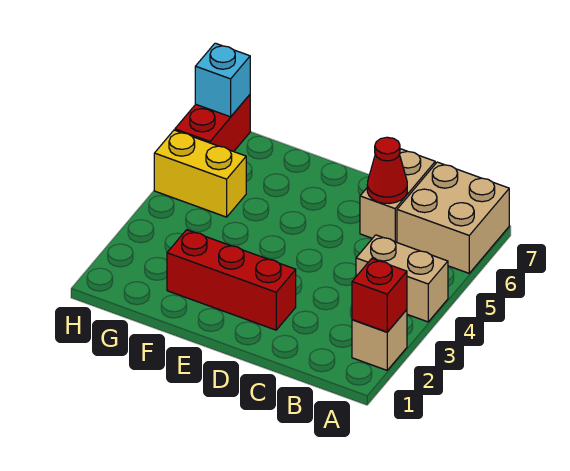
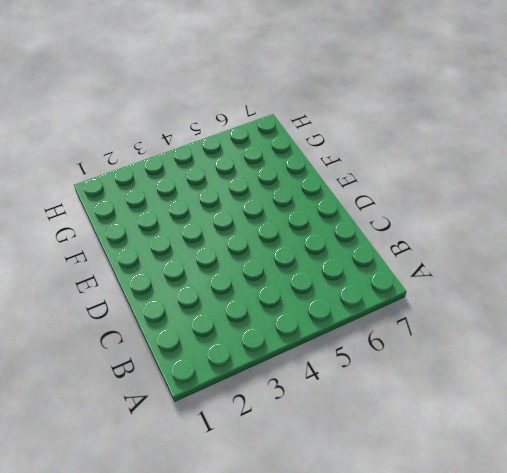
none -> tan 1x1 brick [352,310,407,370]
none -> tan 1x2 brick [356,235,448,322]

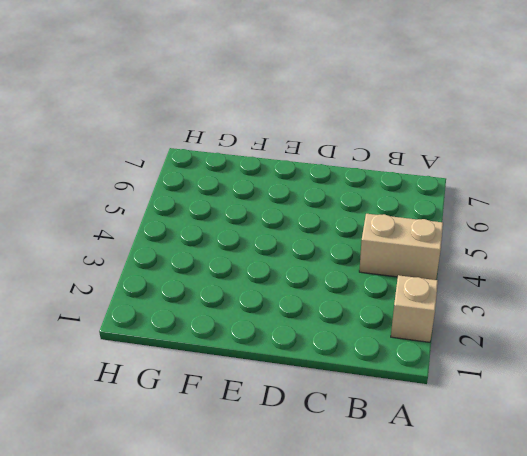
none -> tan 2x2 brick [397,162,509,273]
none -> tan 1x2 brick [360,149,435,242]

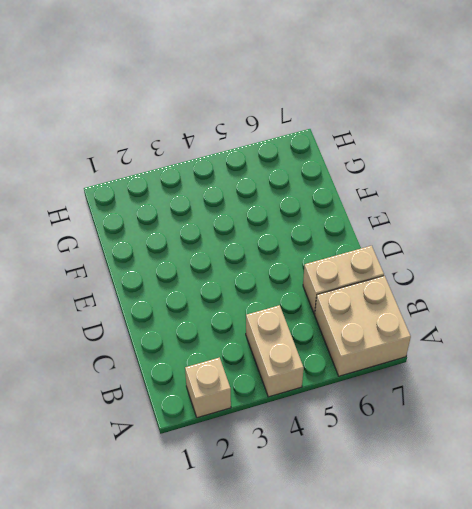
none -> red 1x3 brick [167,230,296,330]
none -> yellow 1x2 brick [154,130,246,217]

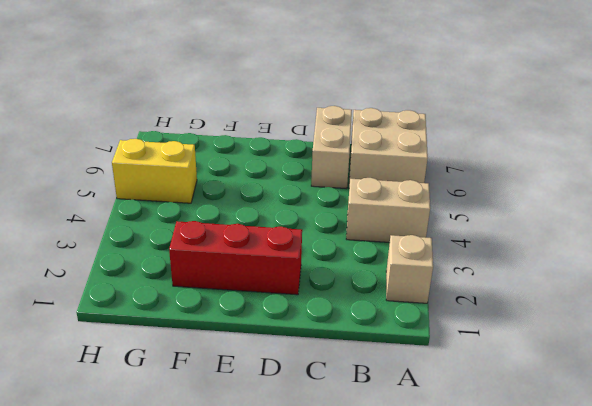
none -> red 1x2 brick [175,95,250,152]
none -> red 1x1 brick [352,259,407,332]

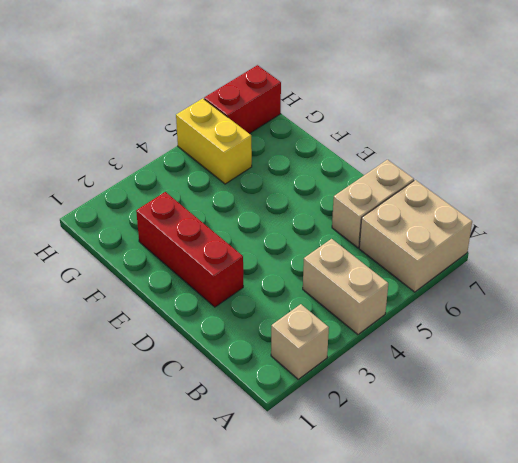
none -> red 1x1 brick [352,259,407,332]
none -> red 1x1 cone [367,137,407,204]

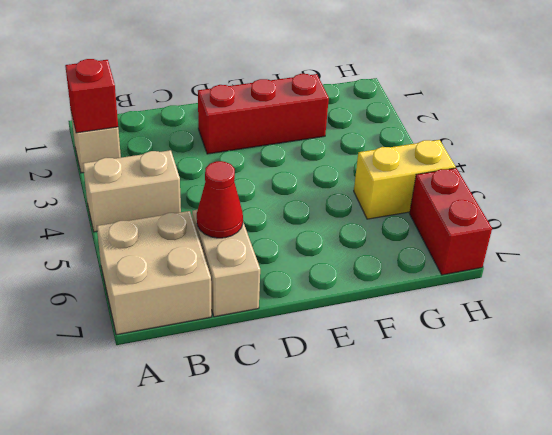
none -> cyan 1x1 brick [195,43,250,117]

